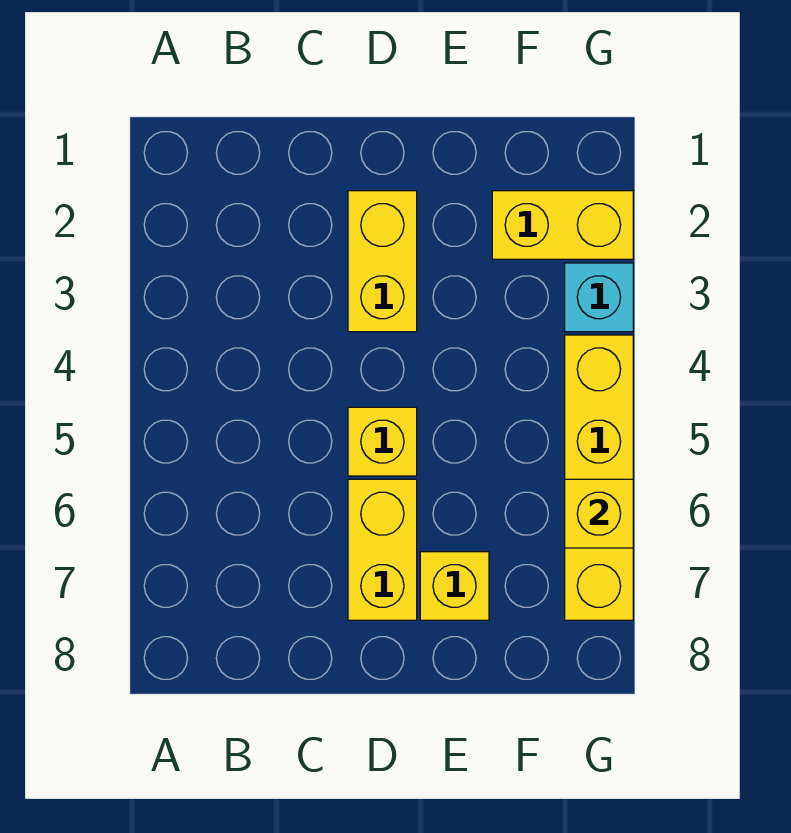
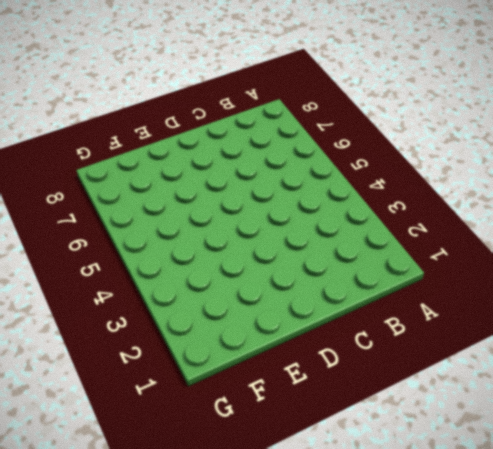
none -> yellow 1x2 brick [348,191,417,332]
none -> yellow 1x1 brick [348,407,417,476]

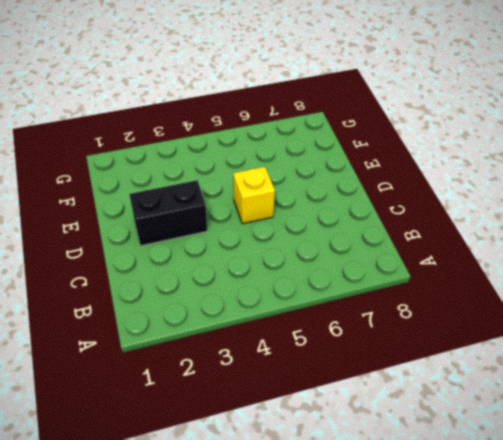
black 1x2 brick [129,180,207,246] -> yellow 1x2 brick [348,191,417,332]
none -> yellow 1x2 brick [348,479,417,620]
none -> yellow 1x1 brick [420,552,489,620]

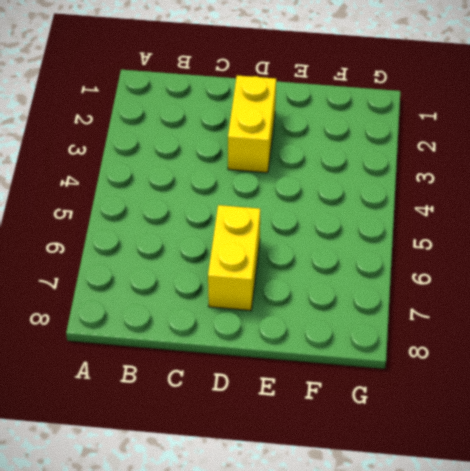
none -> yellow 1x1 brick [348,407,417,476]
none -> yellow 1x1 brick [420,552,489,620]

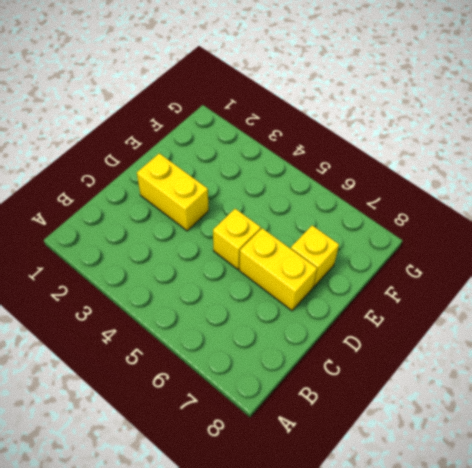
none -> yellow 1x2 brick [492,191,633,259]
none -> cyan 1x1 brick [565,263,633,332]

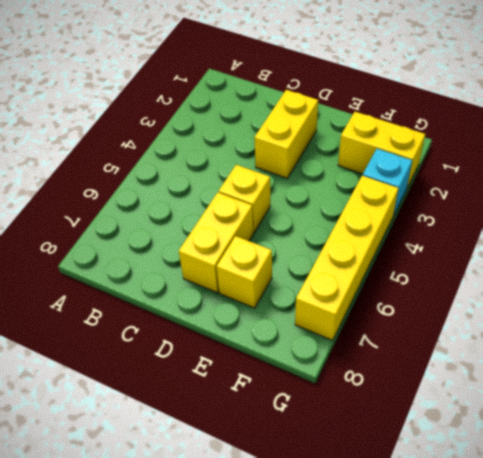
none -> yellow 1x1 brick [565,479,633,548]

